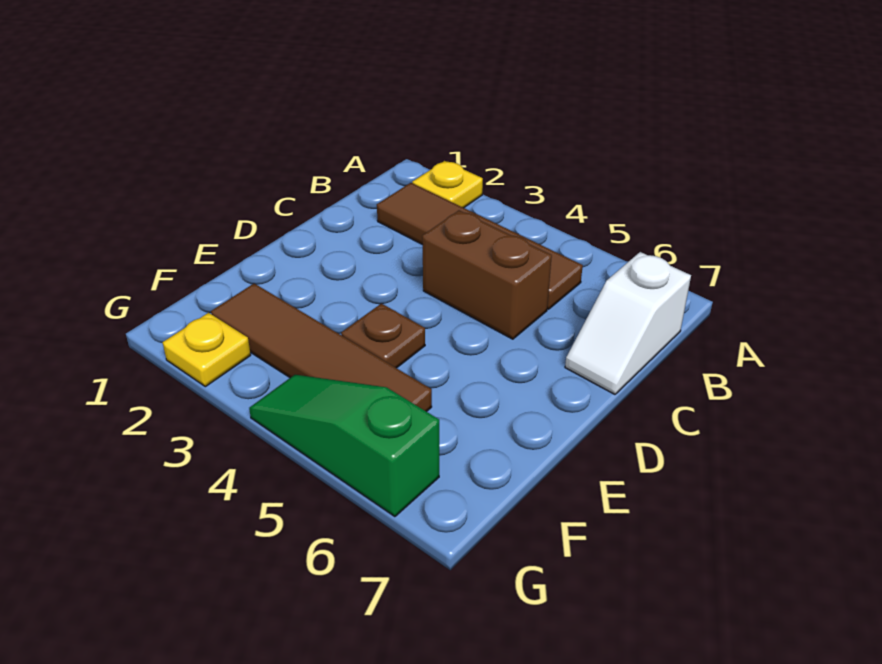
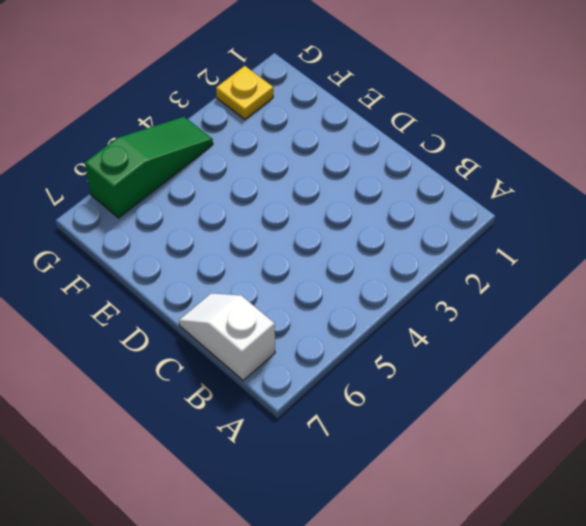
none -> yellow 1x1 plate [412,161,483,208]
none -> brown 1x4 tile [377,183,583,309]

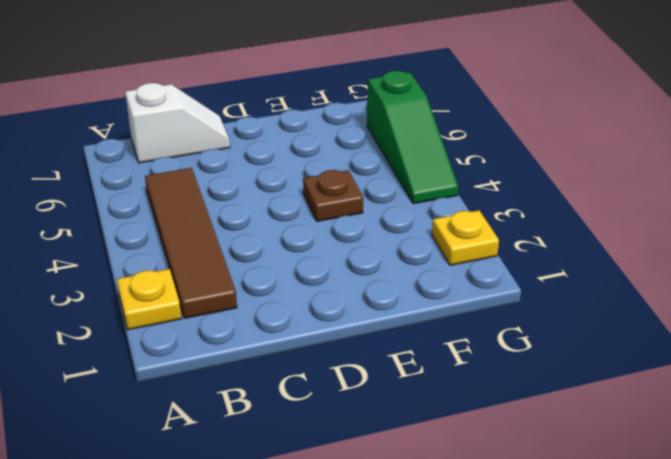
none -> brown 1x2 brick [422,210,552,339]
none -> brown 1x4 tile [211,284,432,412]

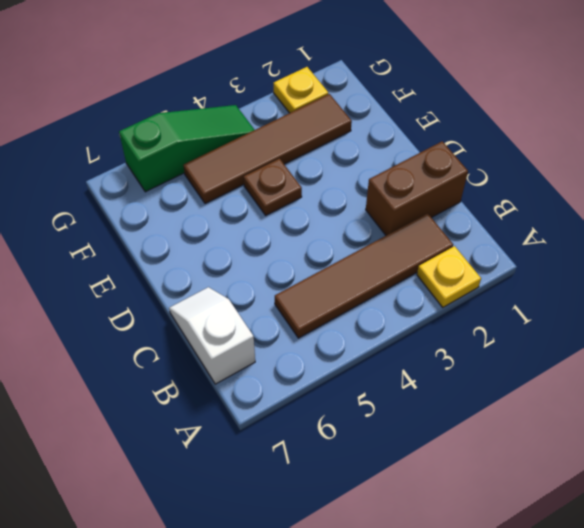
brown 1x2 brick [366,141,468,235] -> brown 1x2 brick moved to [422,210,552,339]

